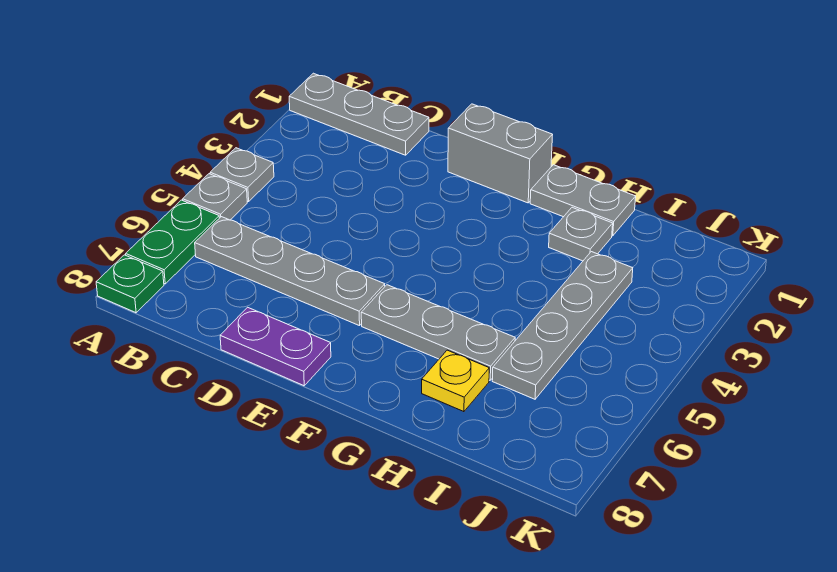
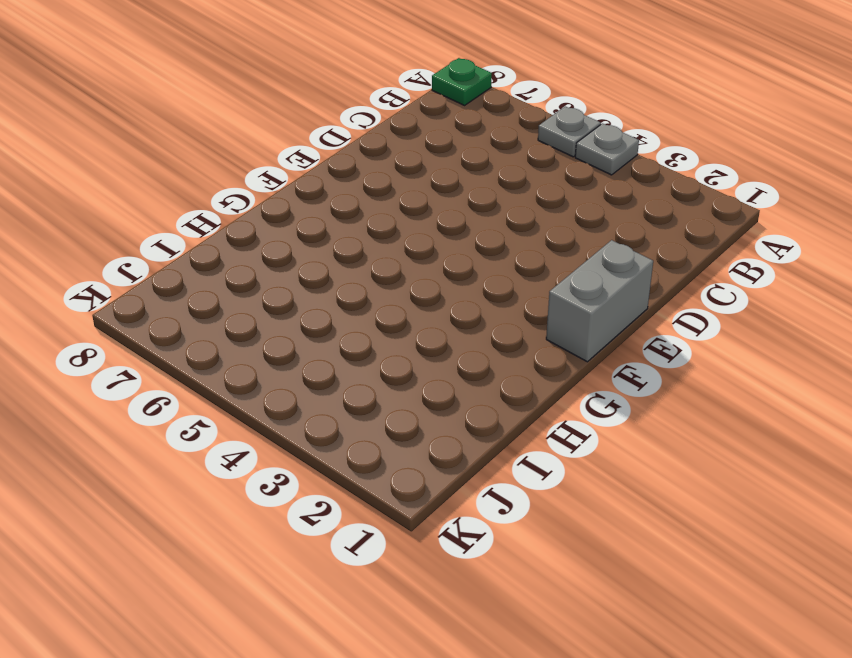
none -> grey 1x3 plate [289,73,429,155]
none -> green 1x2 plate [126,200,219,284]
none -> grey 1x4 plate [195,217,385,326]

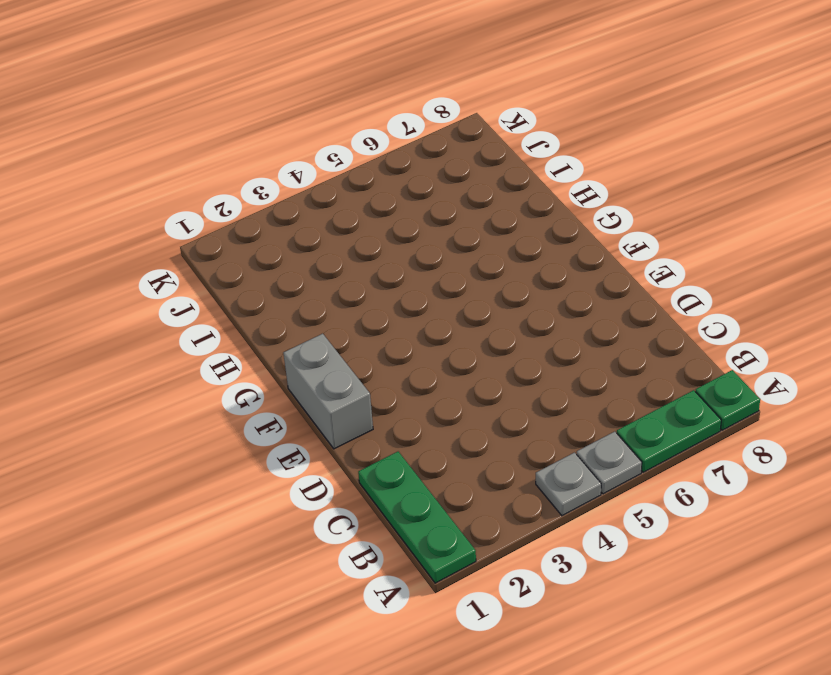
green 1x3 plate [358,452,476,583] -> grey 1x3 plate [289,73,429,155]
none -> grey 1x4 plate [195,217,385,326]
none -> purple 1x2 plate [220,307,331,386]
none -> grey 1x3 plate [361,285,515,380]

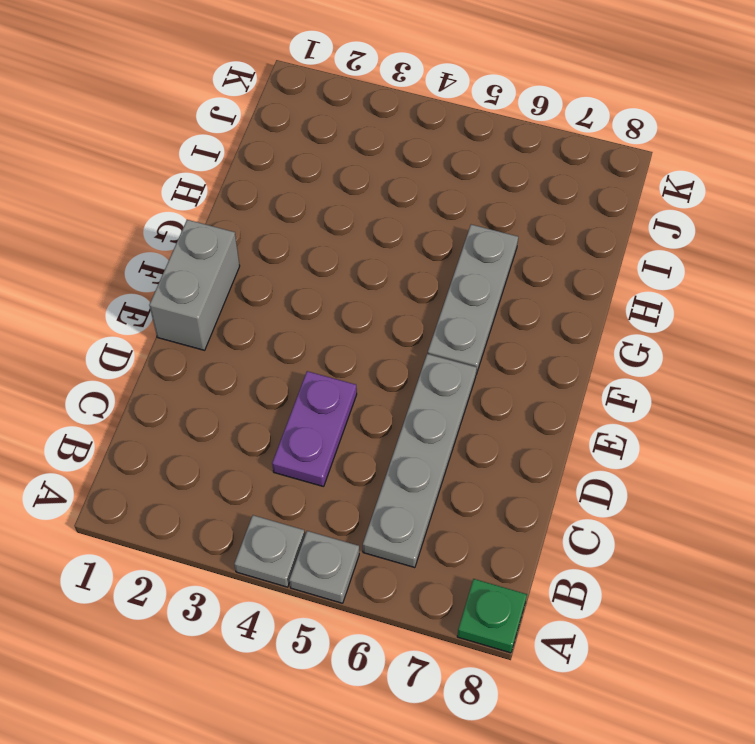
purple 1x2 plate [272,371,357,487] -> purple 1x2 plate moved to [220,307,331,386]
none -> grey 1x3 plate [289,73,429,155]
none -> green 1x2 plate [126,200,219,284]
none -> grey 1x2 plate [530,165,636,236]

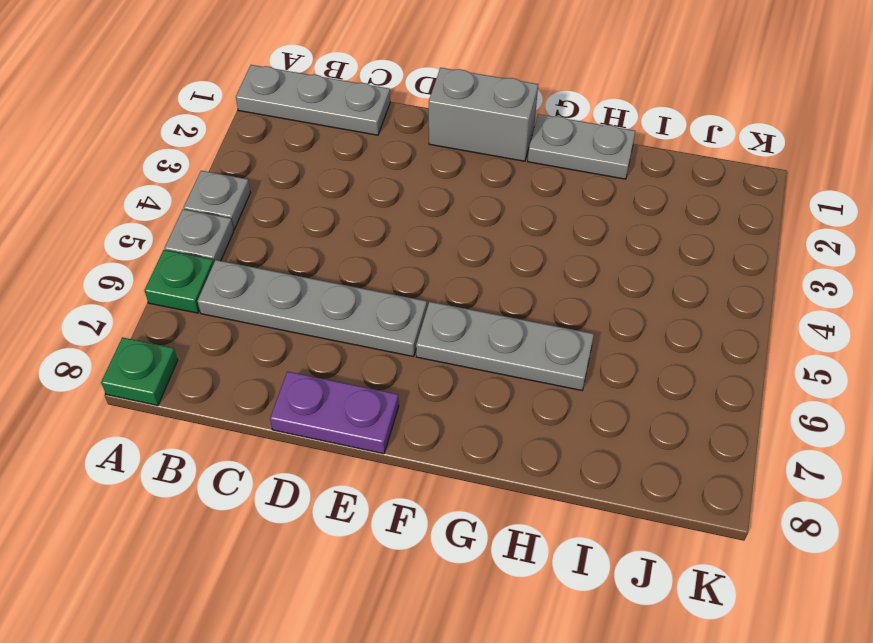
green 1x1 plate [144,250,214,313] -> green 1x2 plate [126,200,219,284]
none -> grey 1x1 plate [549,207,613,261]
none -> yellow 1x1 plate [422,350,489,412]
none -> grey 1x4 plate [492,252,633,399]

